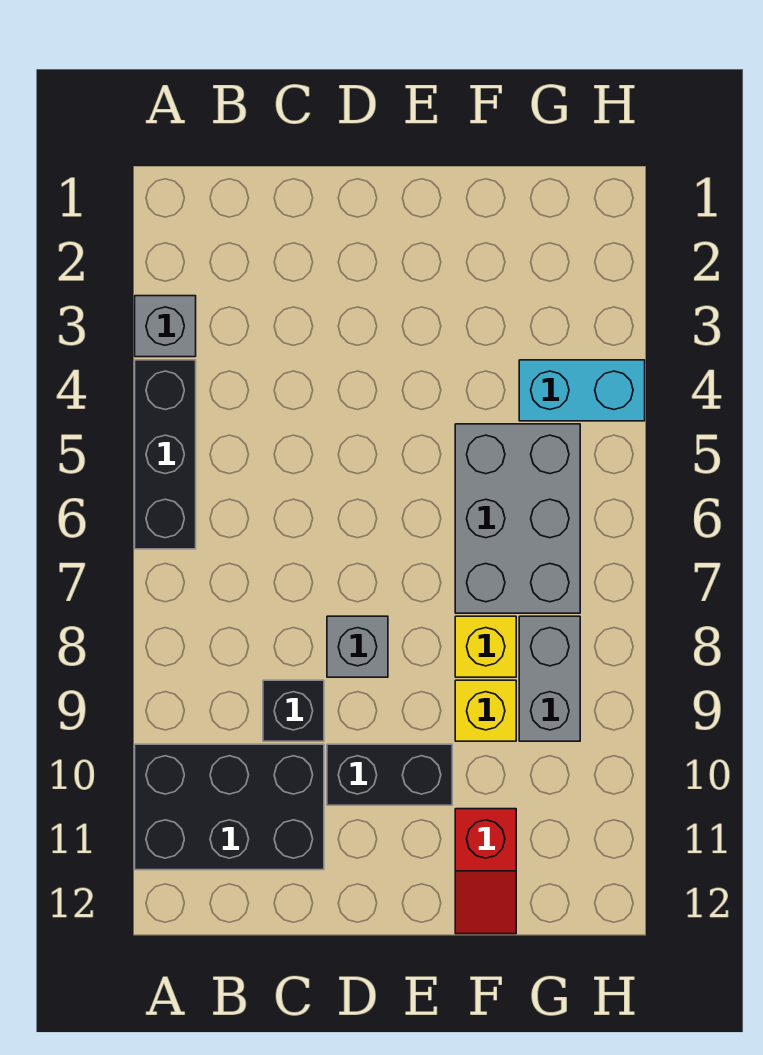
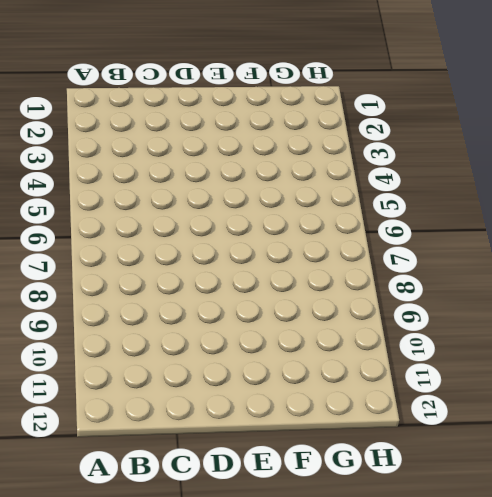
none -> grey 1x1 brick [135,296,196,357]
none -> black 1x3 brick [135,360,196,549]
none -> black 2x3 brick [135,744,324,870]

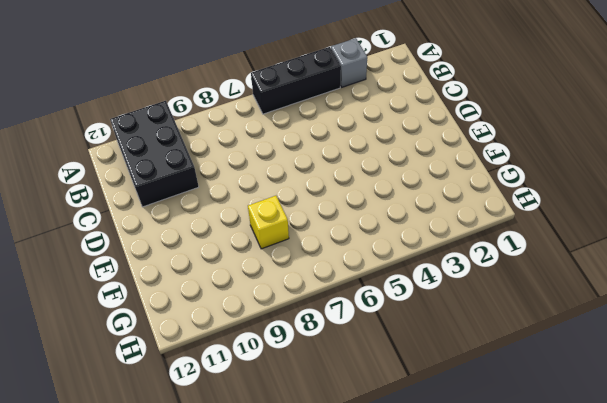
none -> black 1x1 brick [263,680,324,741]
none -> grey 1x1 brick [327,616,388,677]
none -> black 1x2 brick [327,744,452,805]

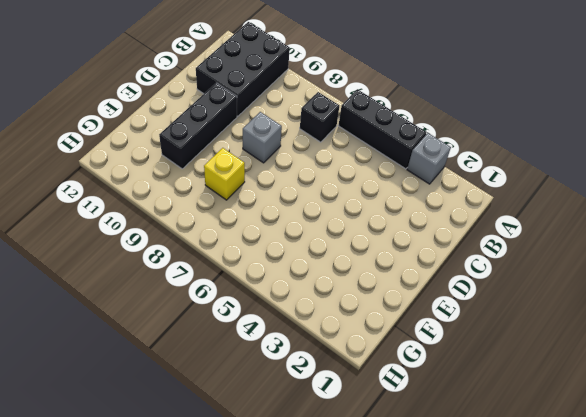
black 1x1 brick [300,92,339,142] -> black 1x1 brick moved to [263,680,324,741]
black 1x3 brick [159,83,237,169] -> black 1x2 brick [327,744,452,805]
none -> grey 2x3 brick [455,424,580,613]
none -> yellow 1x1 brick [455,680,516,741]
none -> red 1x2 slope [455,809,516,934]

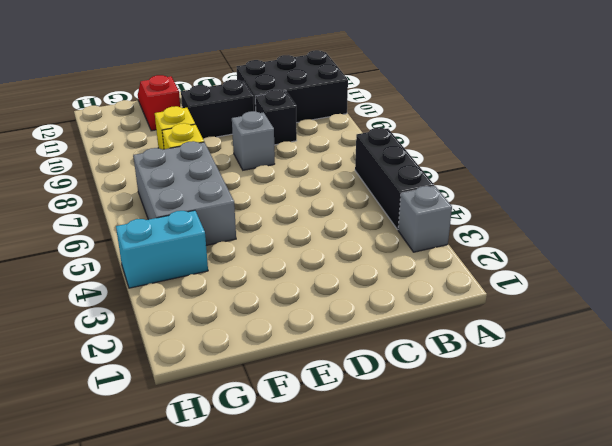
none -> grey 1x2 brick [519,616,580,741]

